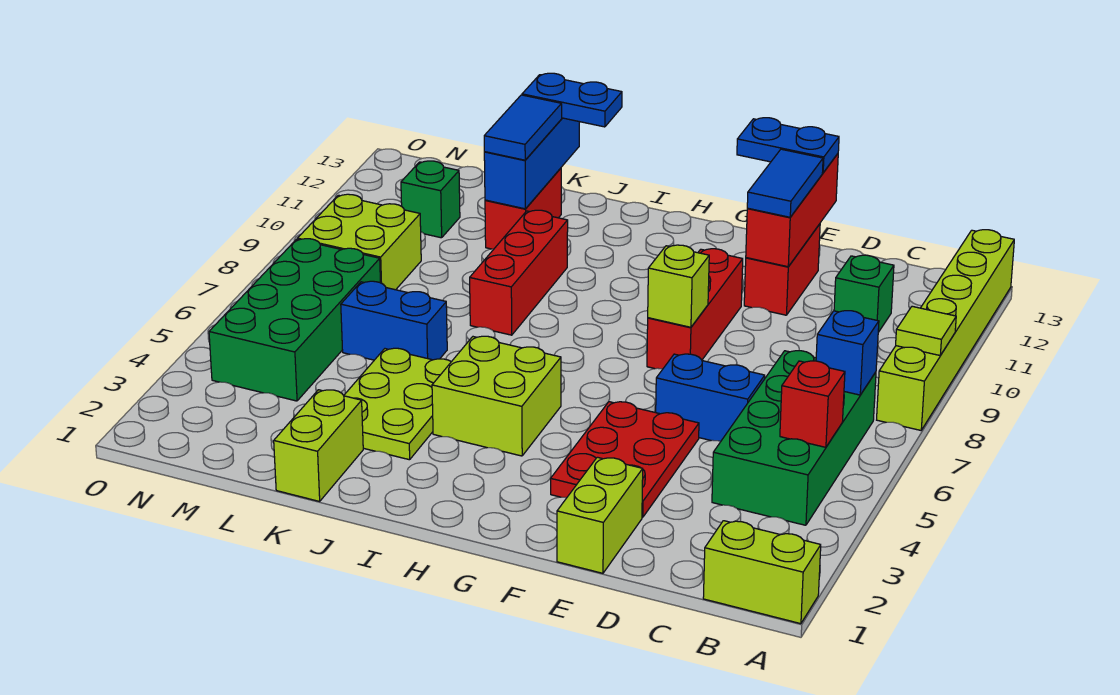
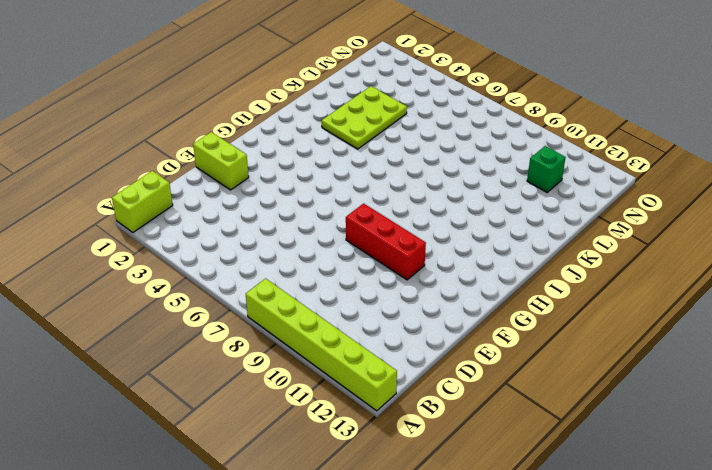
lime 2x3 plate [322,86,407,149] -> lime 2x3 plate turned to [344,348,451,460]
none -> green 2x4 brick [712,351,876,525]
none -> green 1x1 brick [834,255,894,332]
none -> blue 1x2 brick [656,354,765,441]

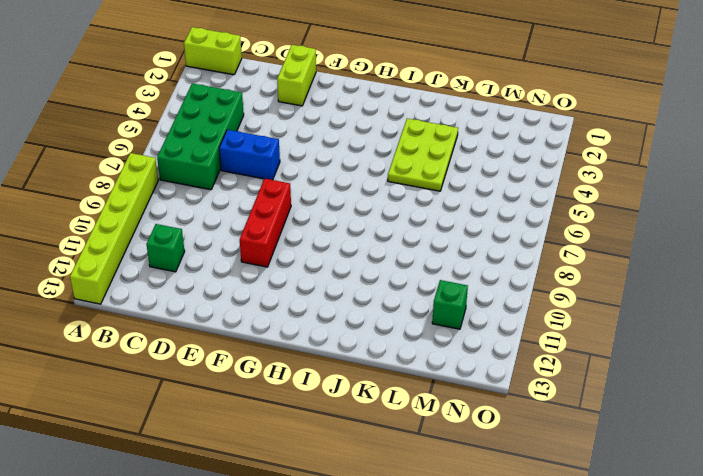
none -> red 2x3 plate [551,402,699,517]
none -> red 1x2 brick [744,224,820,315]
none -> lime 2x2 brick [432,336,561,456]

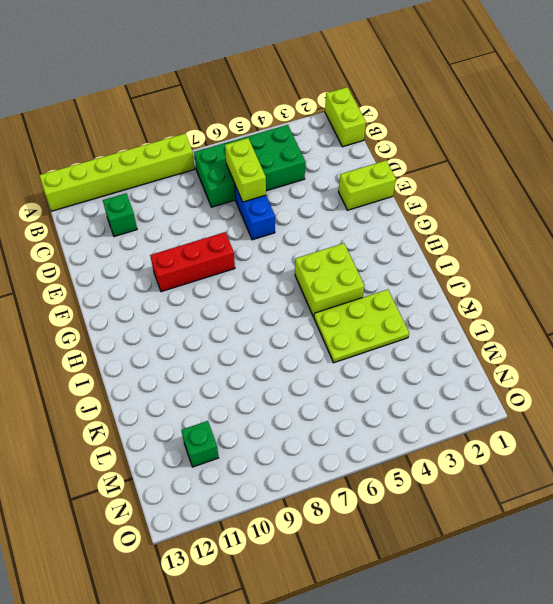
lime 1x2 brick [225,138,266,202] -> lime 1x2 brick turned to [274,390,363,501]
none -> red 2x3 plate [551,402,699,517]
none -> red 1x2 brick [744,224,820,315]
none -> red 1x3 brick [470,210,568,335]

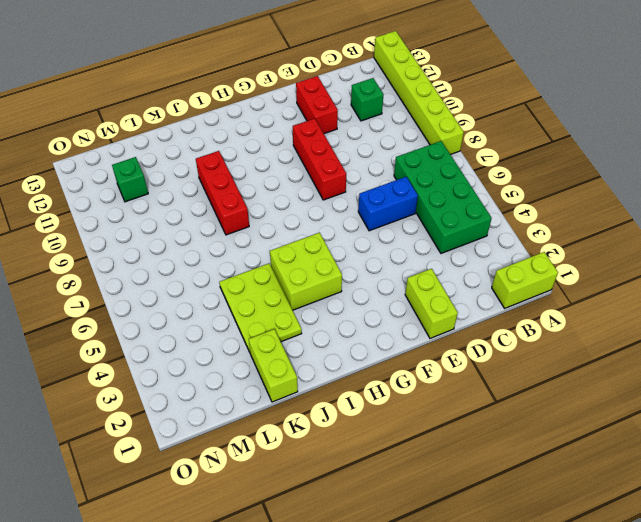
none -> red 2x3 plate [551,402,699,517]
none -> blue 1x2 brick [341,281,447,360]
none -> red 1x2 brick [485,168,561,249]

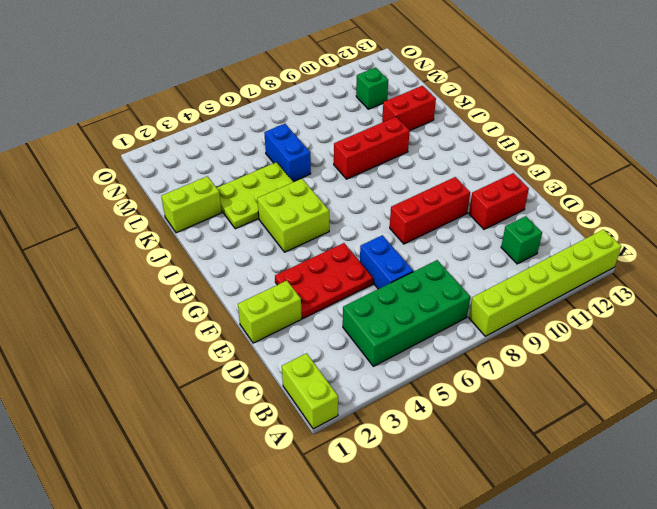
none -> green 2x4 brick [209,239,380,401]
none -> lime 2x2 brick [298,194,421,290]
none -> lime 1x1 tile [896,306,956,355]

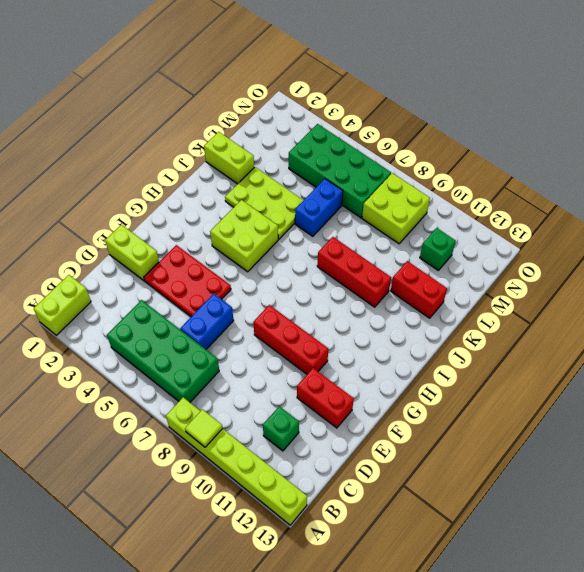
none -> red 1x1 brick [780,361,845,447]
none -> blue 1x1 brick [816,311,879,395]
none -> red 1x3 brick [746,154,838,267]

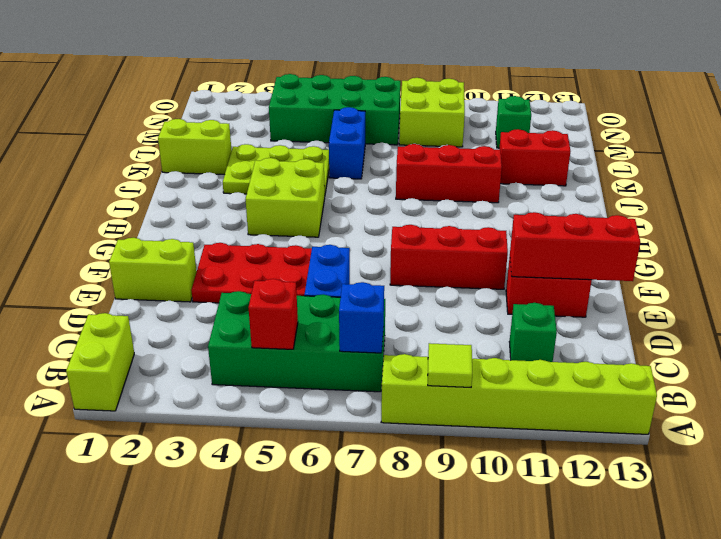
none -> lime 1x1 brick [648,245,709,327]
none -> blue 1x3 brick [484,118,579,209]
none -> blue 1x2 tile [747,149,823,217]

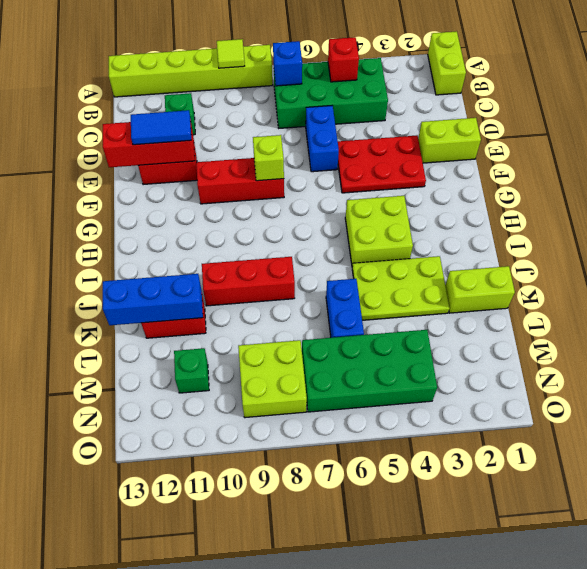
none -> blue 1x2 plate [737,118,839,173]
none -> blue 1x2 plate [522,73,622,127]
none -> blue 1x2 tile [484,95,562,160]

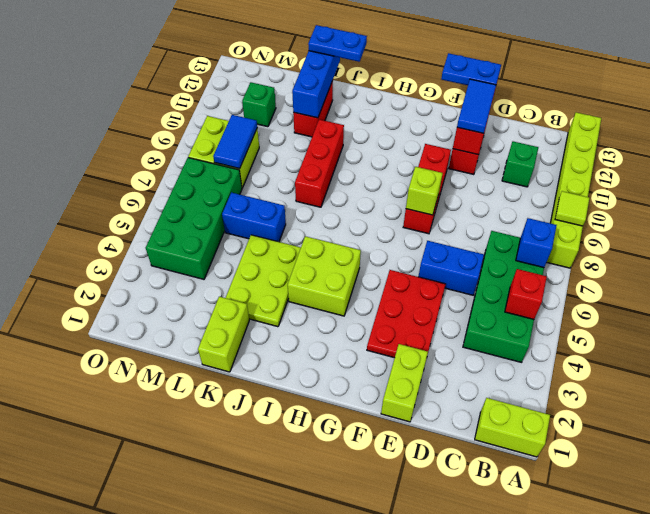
blue 1x2 tile [213,115,257,169] -> blue 1x2 tile moved to [484,95,562,160]

